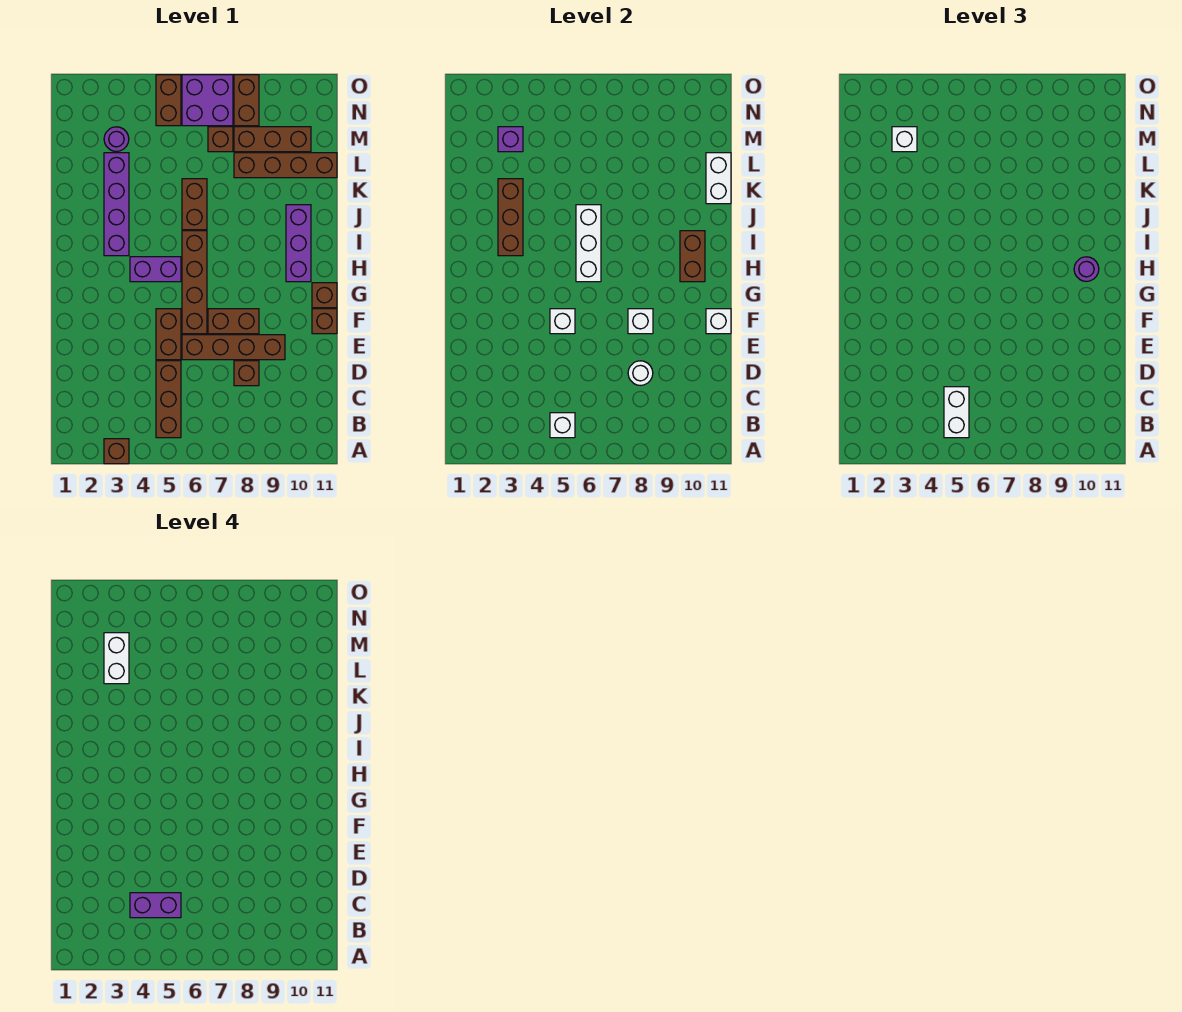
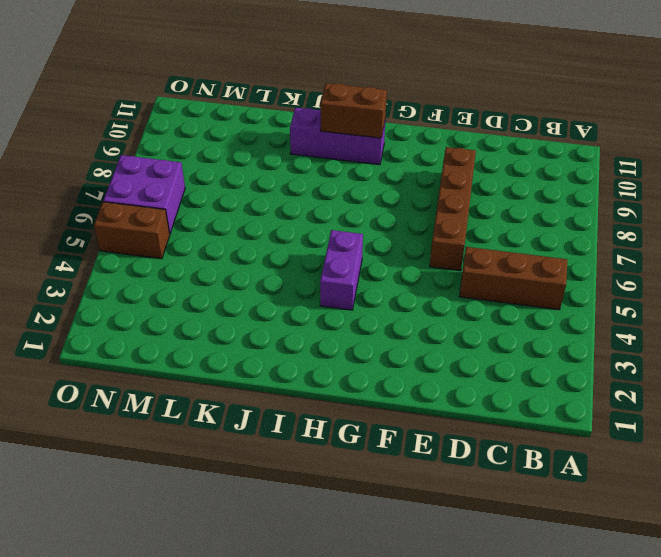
none -> brown 1x1 brick [104,439,129,464]
none -> brown 1x1 brick [234,361,259,386]
none -> brown 1x2 brick [156,309,181,360]
none -> brown 1x4 brick [182,231,207,334]

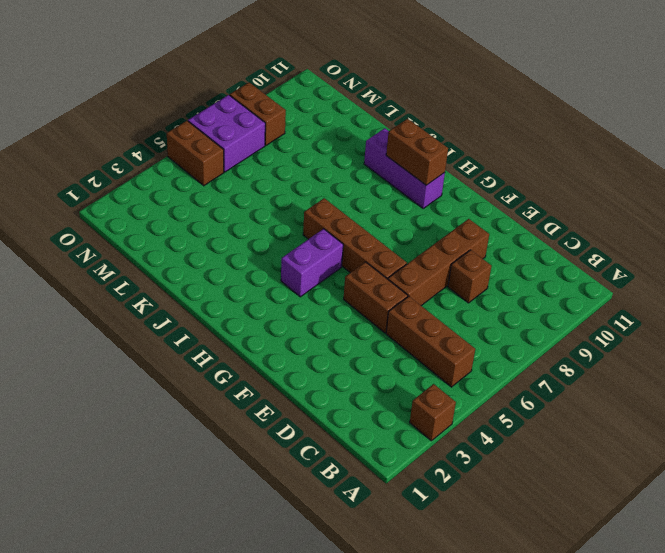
none -> brown 1x2 brick [208,309,259,334]
none -> brown 1x1 brick [312,309,337,334]
none -> brown 1x1 brick [312,283,337,308]
none -> purple 1x4 brick [104,153,129,256]

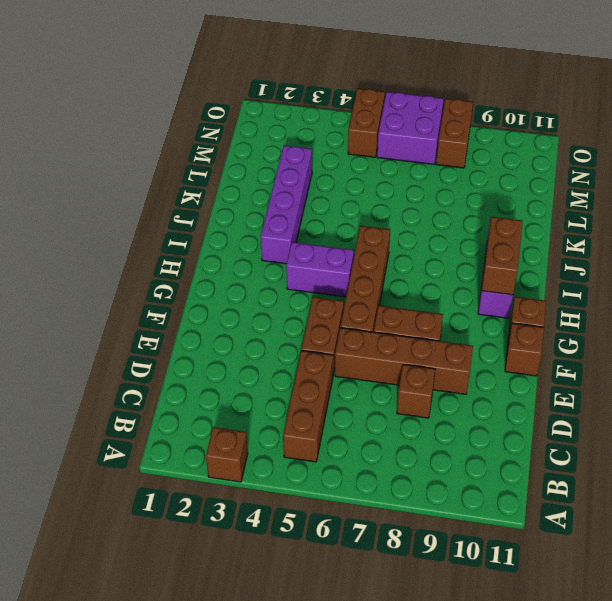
none -> brown 1x2 brick [182,179,207,230]
none -> brown 1x4 brick [234,153,337,178]
none -> purple 1x1 round brick [104,127,129,151]
none -> brown 1x1 brick [208,127,233,152]

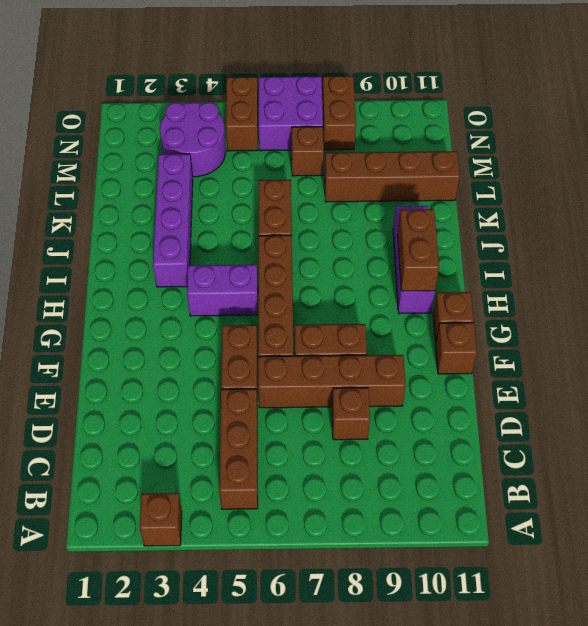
purple 2x2 round brick [160,102,226,177] -> purple 1x1 round brick [104,127,129,151]
none -> brown 1x3 brick [234,127,311,152]
none -> white 1x1 brick [550,413,575,438]
none -> white 1x1 round brick [628,361,653,385]
none -> white 1x1 brick [550,309,575,334]

